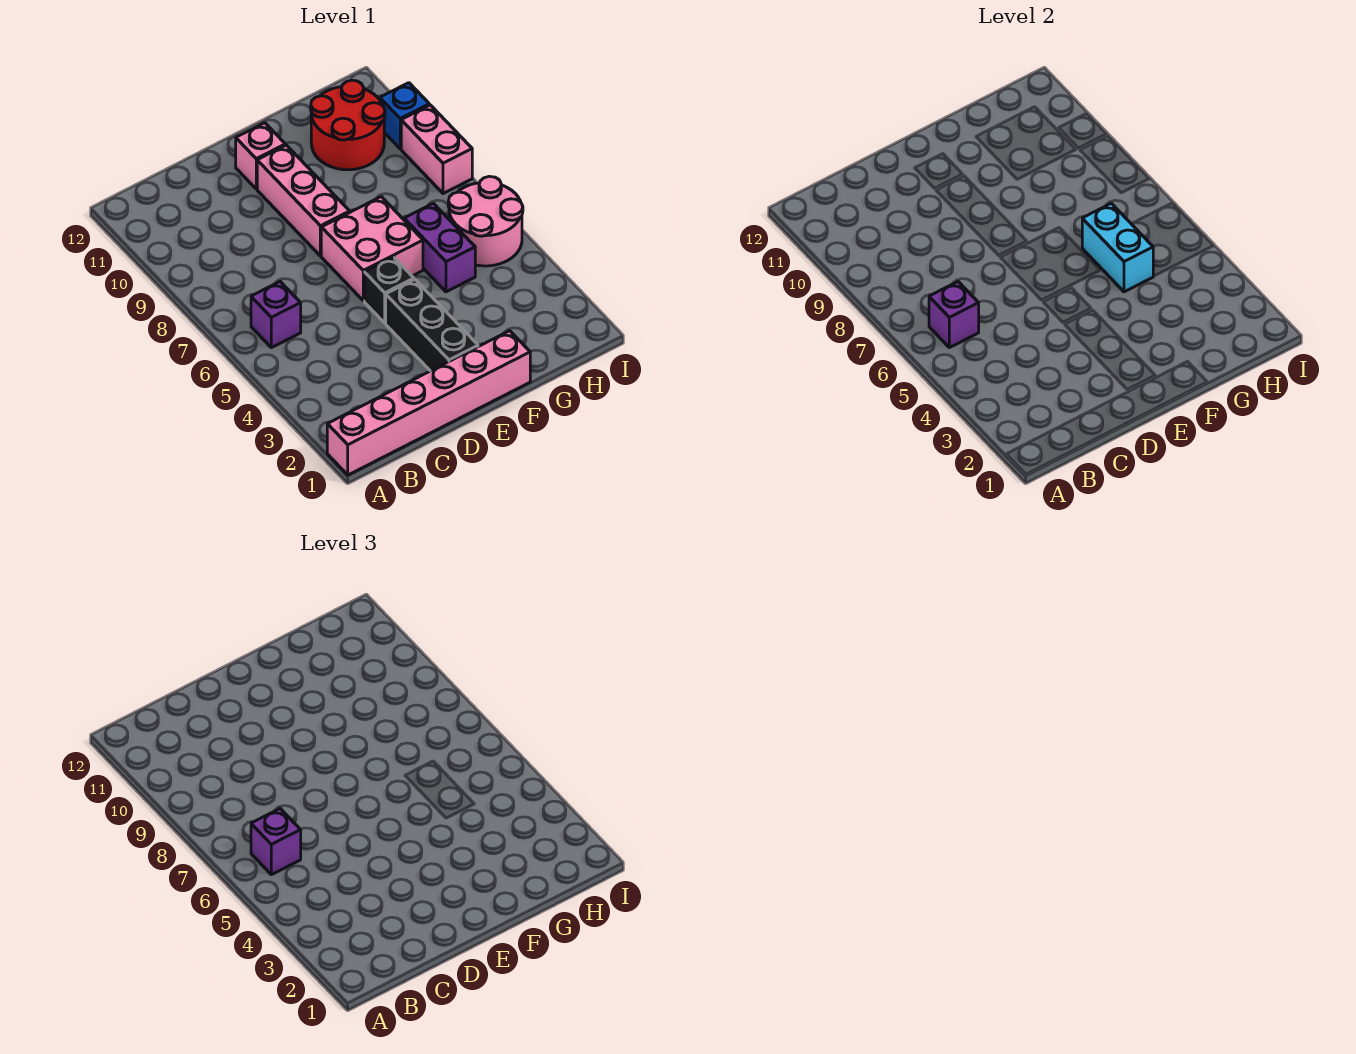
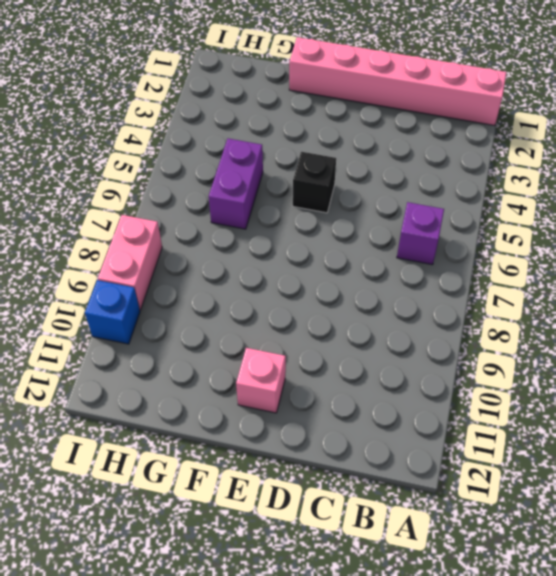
none -> black 1x3 brick [386,279,478,371]
none -> pink 2x2 brick [321,197,423,301]
none -> pink 1x3 brick [257,145,350,256]

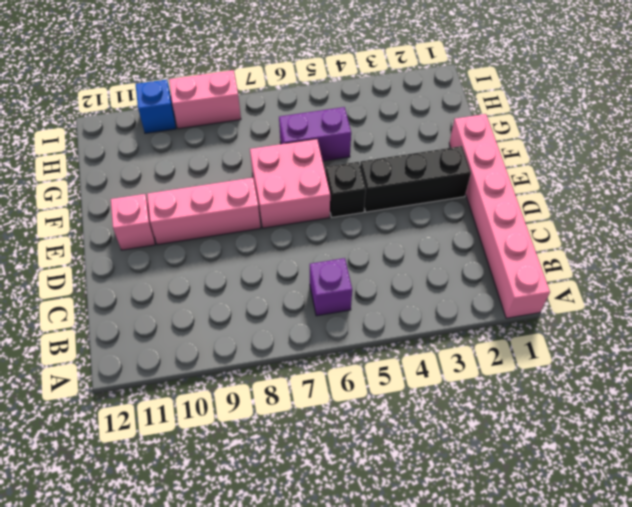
none -> red 2x2 round brick [311,80,385,170]
none -> pink 2x2 round brick [448,176,523,266]
none -> purple 1x1 brick [929,282,979,348]

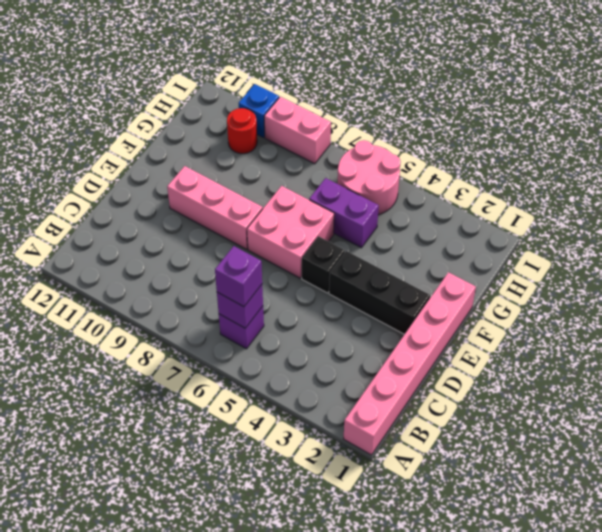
red 1x1 round brick [227,108,257,154] -> red 2x2 round brick [311,80,385,170]
none -> pink 1x1 brick [236,123,285,189]
none -> cyan 1x2 brick [1082,203,1153,292]

